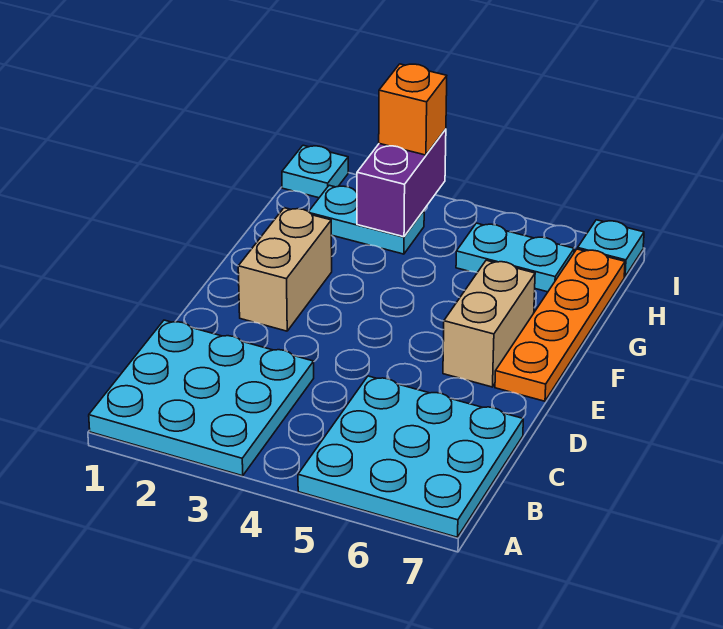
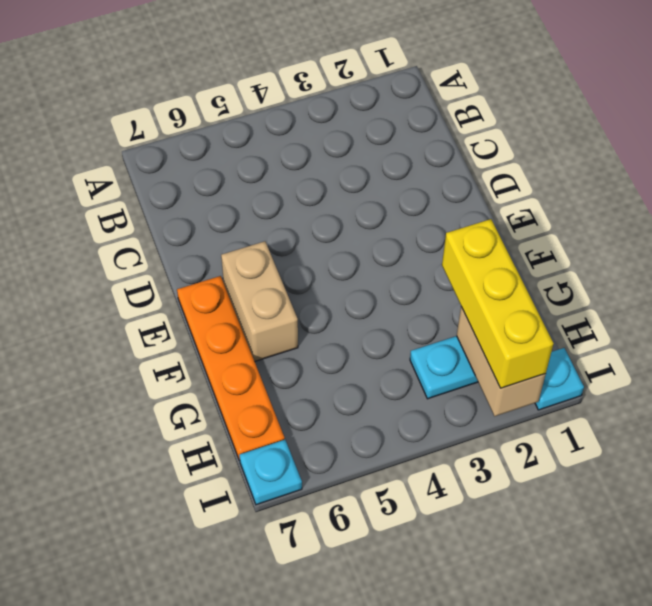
yellow 1x3 brick [442,219,554,388] -> none
tan 1x2 brick [457,307,546,416] -> tan 1x2 brick moved to [238,208,332,331]
none -> cyan 3x3 plate [89,320,314,476]
none -> cyan 3x3 plate [298,376,523,537]

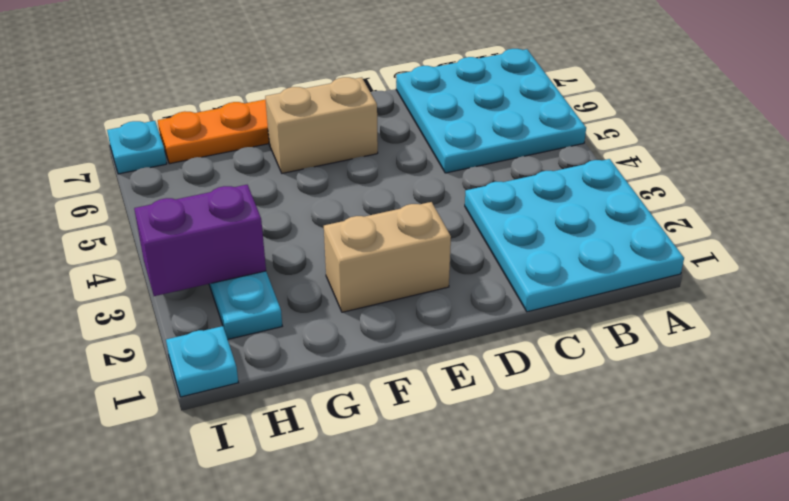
none -> cyan 1x2 plate [456,223,574,292]
none -> orange 1x1 brick [379,64,447,155]

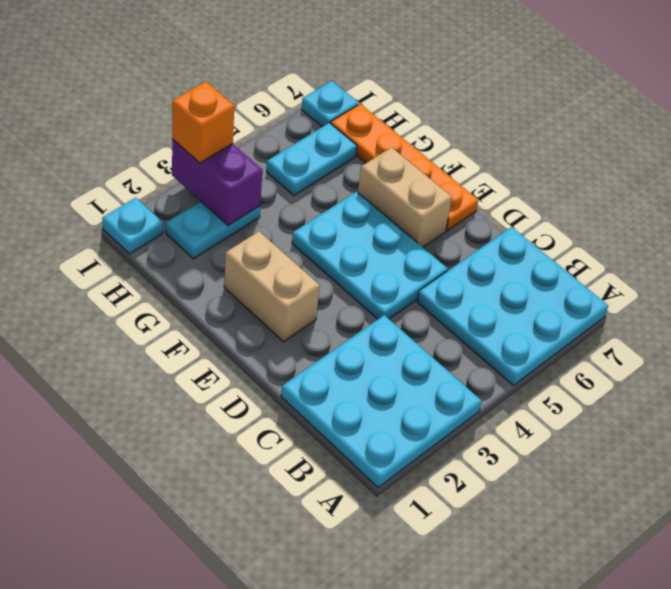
cyan 2x3 plate [292,192,448,319] -> none

